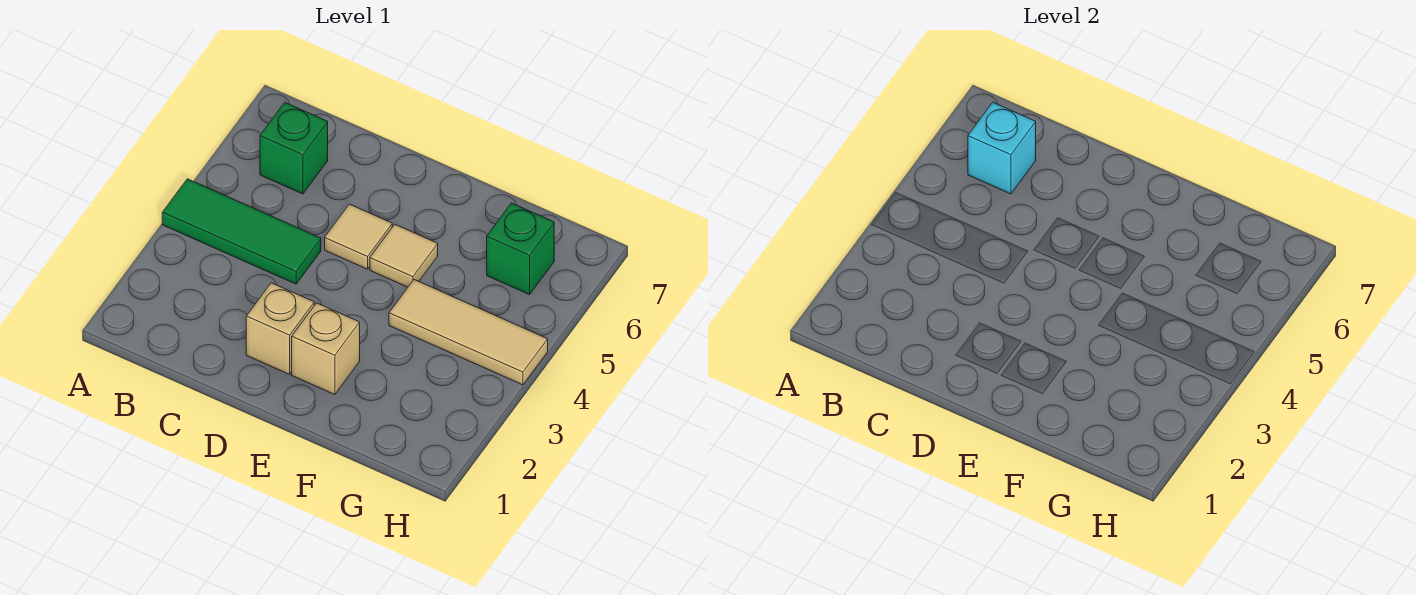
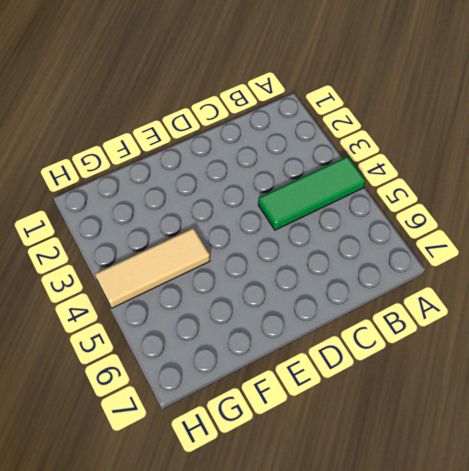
none -> green 1x1 brick [260,103,328,194]
none -> tan 1x1 brick [246,283,314,374]

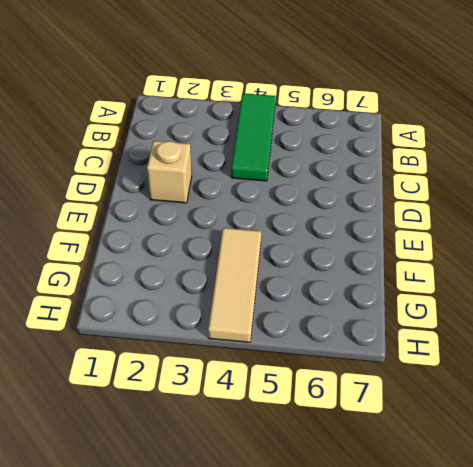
none -> green 1x1 brick [260,103,328,194]
none -> tan 1x1 tile [325,204,392,269]

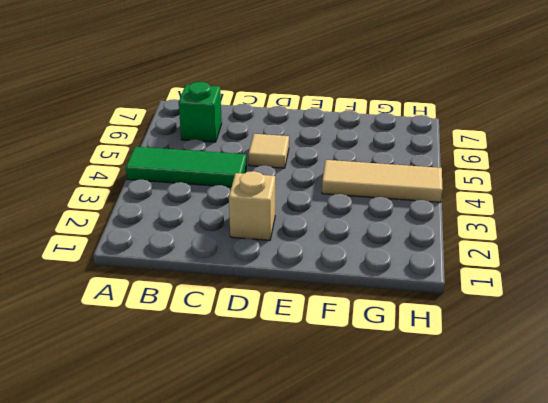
none -> tan 1x1 brick [292,303,360,395]
none -> tan 1x1 tile [370,224,438,287]

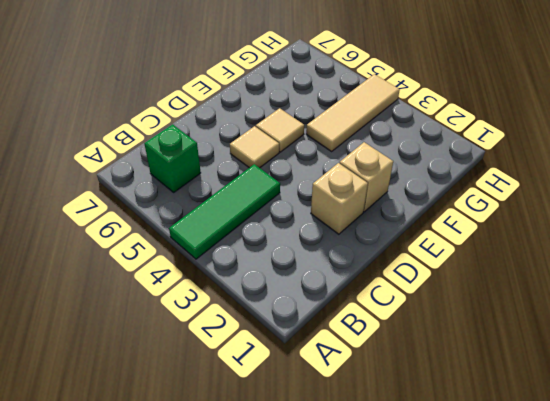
none -> green 1x1 brick [487,203,554,295]
none -> cyan 1x1 brick [968,103,1036,194]

